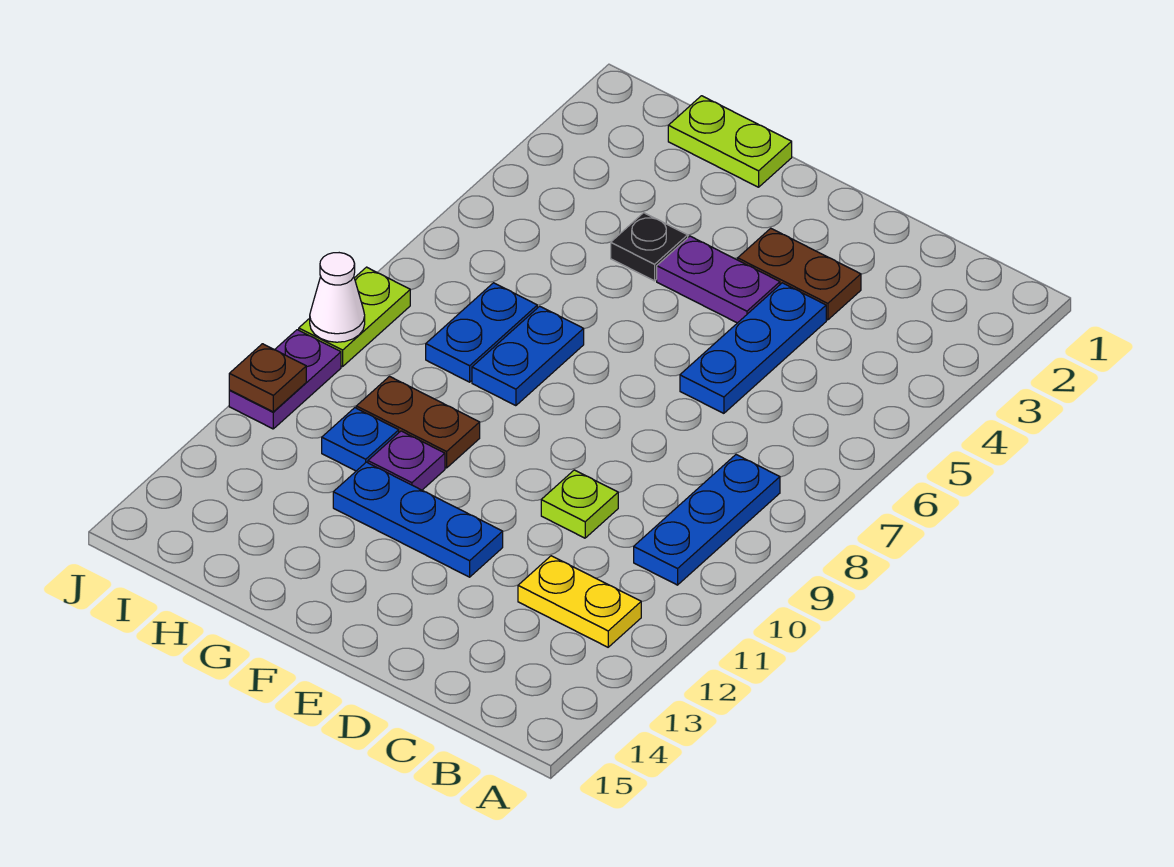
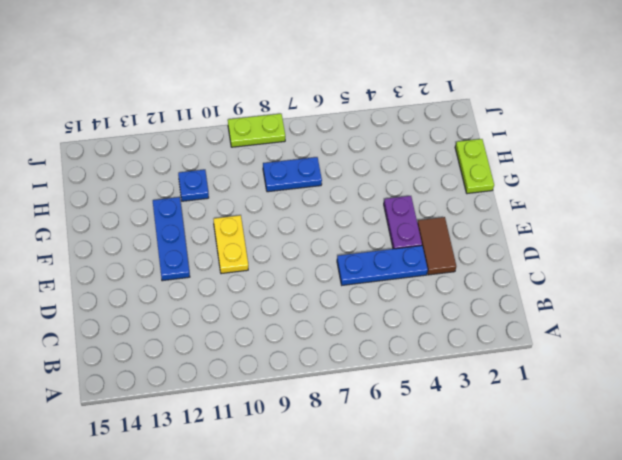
brown 1x2 tile [417,217,456,275] -> brown 1x2 plate [738,228,861,320]
yellow 1x2 plate [214,215,248,274] -> yellow 1x2 plate moved to [518,556,641,647]
none -> blue 1x3 plate [634,455,780,585]
none -> lime 1x1 plate [541,470,618,538]
none -> black 1x1 plate [611,213,688,281]

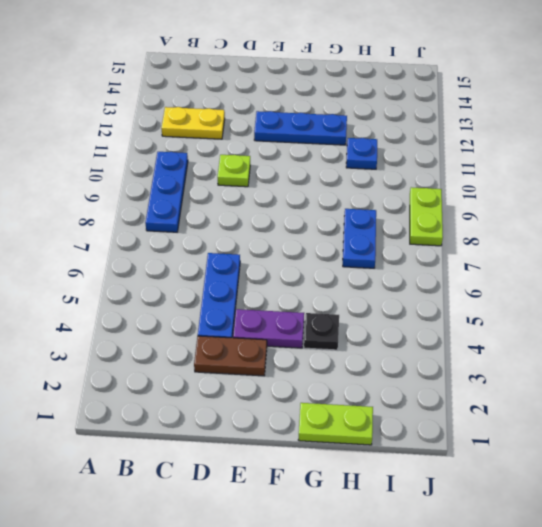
none -> blue 1x2 plate [472,306,584,406]
none -> brown 1x2 plate [356,376,480,468]
none -> purple 1x1 plate [368,431,445,490]

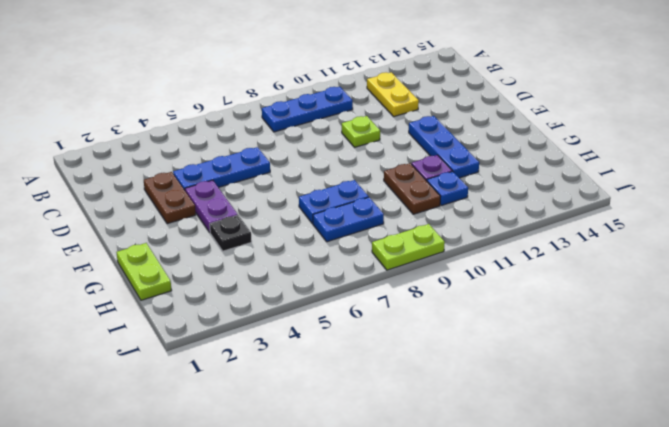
none -> purple 1x2 plate [229,330,341,429]
none -> white 1x1 cone [310,253,365,342]
none -> brown 1x1 plate [229,344,306,412]

